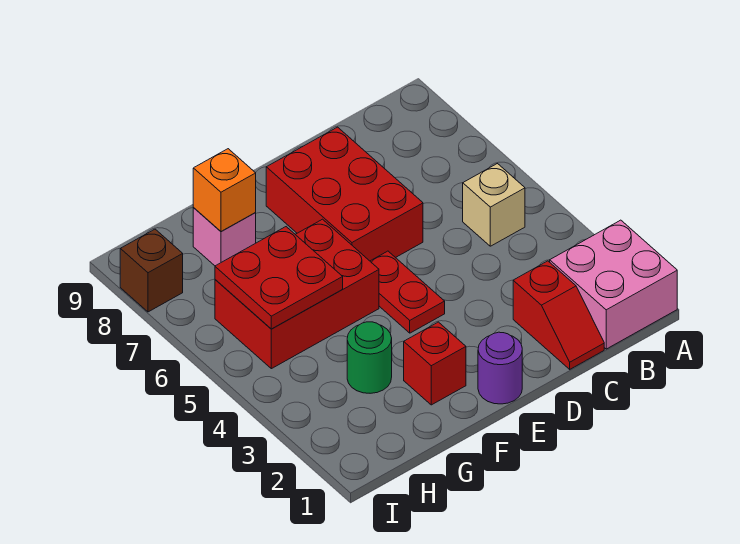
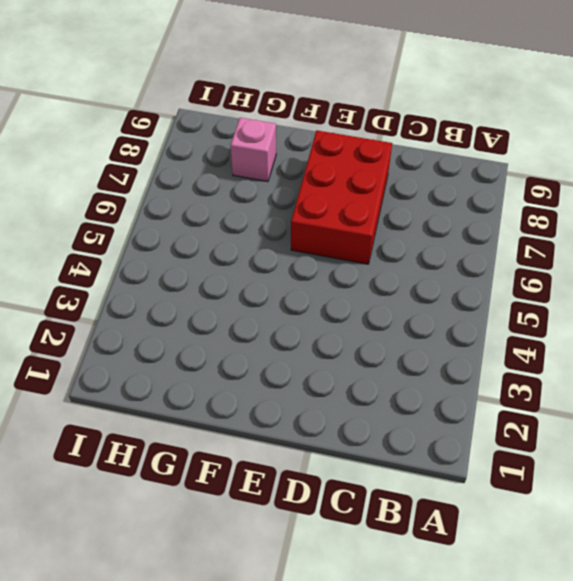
none -> pink 2x2 brick [550,220,677,349]
none -> tan 1x1 brick [463,164,525,246]
none -> red 1x2 slope [513,261,604,369]

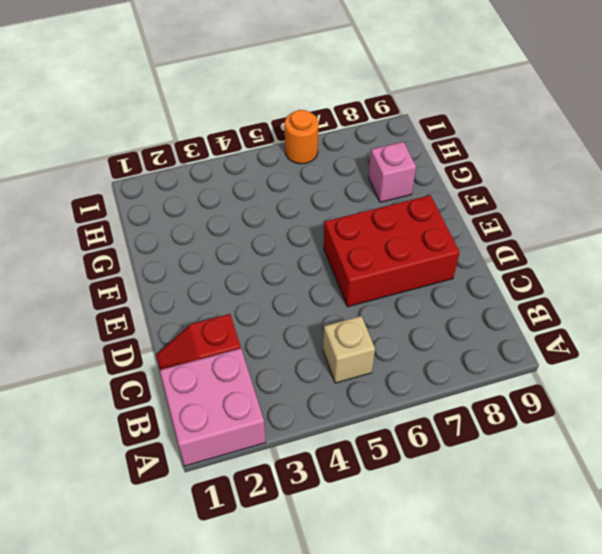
orange 1x1 round brick [285,110,318,164] -> none
none -> purple 1x1 round brick [478,332,522,404]
none -> red 1x2 plate [370,251,445,333]
none -> red 1x1 brick [404,322,466,405]

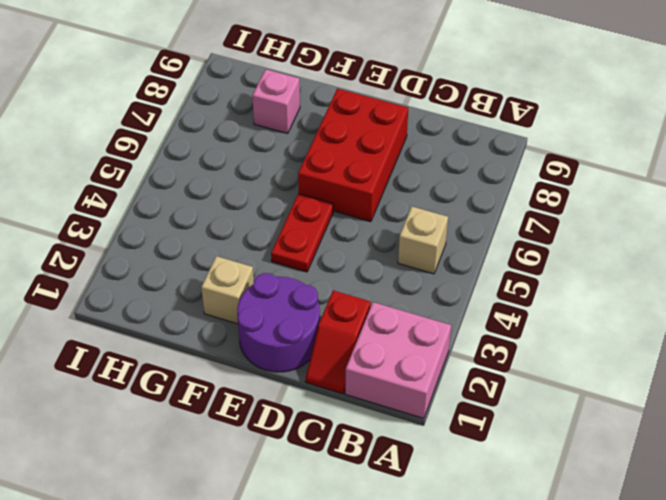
purple 2x2 round brick [237,273,320,372] -> purple 1x1 round brick [478,332,522,404]
tan 1x1 brick [201,256,254,324] -> red 1x1 brick [404,322,466,405]
none -> red 2x3 brick [215,219,379,369]
none -> green 1x1 round brick [347,322,392,393]
none -> brown 1x1 brick [120,229,183,312]

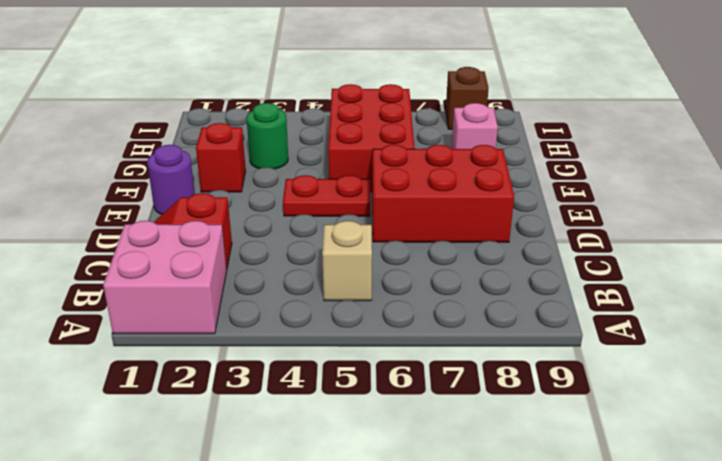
none -> red 2x2 plate [215,227,343,329]
none -> orange 1x1 brick [193,149,256,232]

